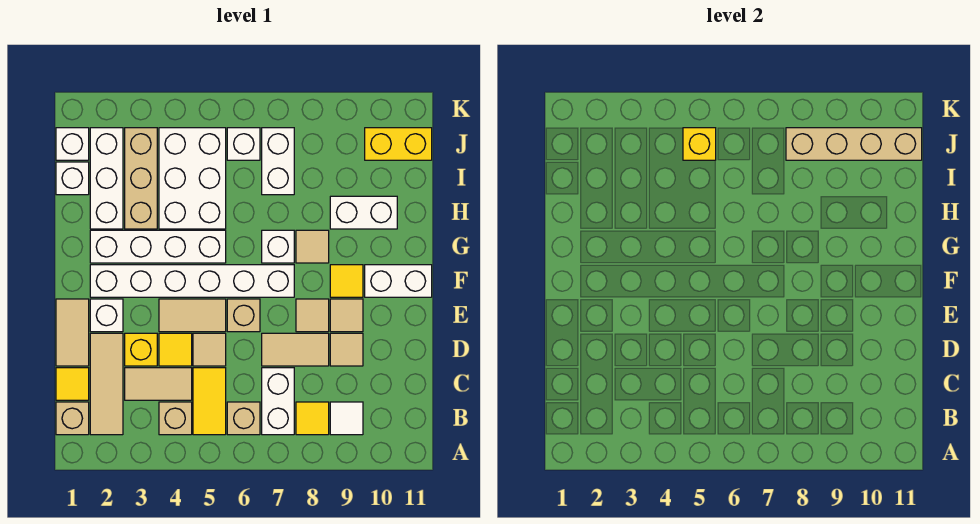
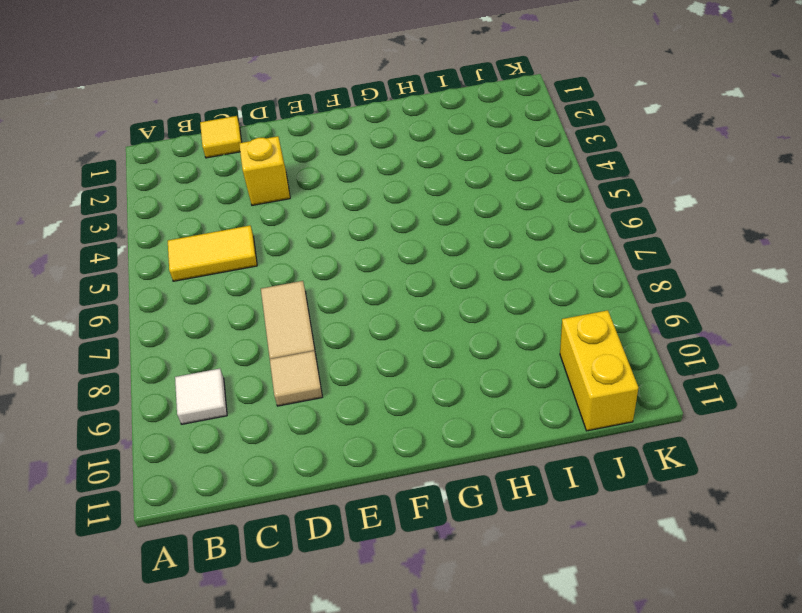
none -> tan 1x1 brick [56,402,89,435]
none -> tan 1x3 tile [90,333,123,435]
none -> tan 1x1 brick [159,402,192,435]
none -> tan 1x1 brick [227,402,260,435]

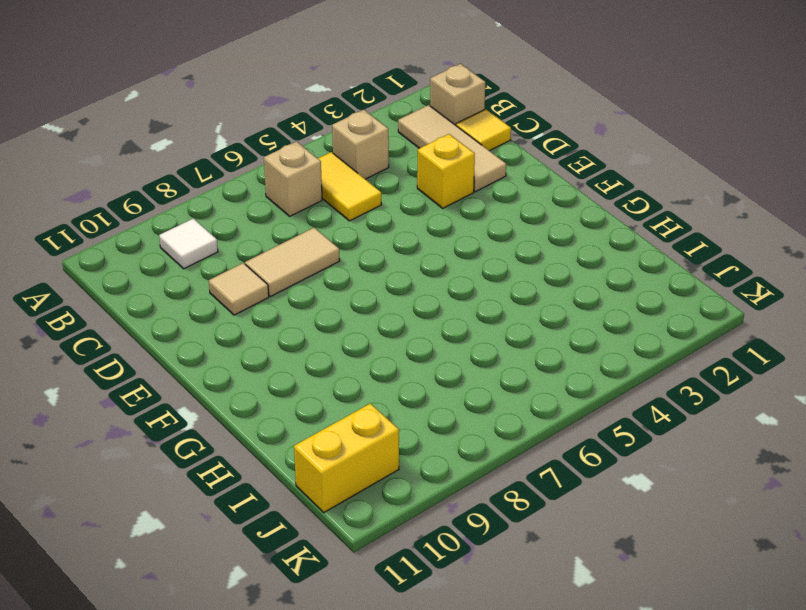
none -> white 1x2 brick [262,368,294,435]
none -> yellow 1x1 tile [296,402,329,435]
none -> tan 1x2 tile [125,368,192,400]
none -> tan 1x2 tile [56,299,89,366]

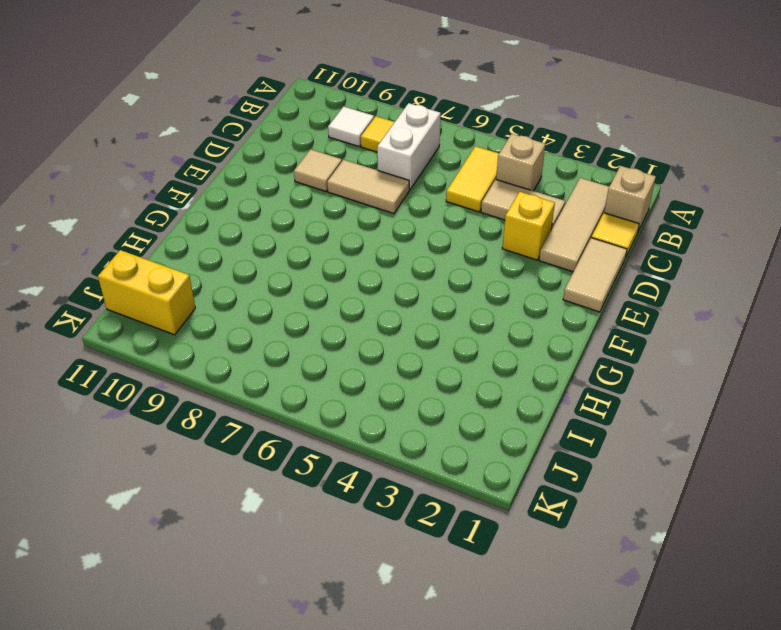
none -> tan 1x1 brick [227,402,260,435]
none -> yellow 1x1 tile [159,333,192,366]
none -> tan 1x1 tile [193,333,226,366]
none -> white 1x1 brick [90,299,123,332]

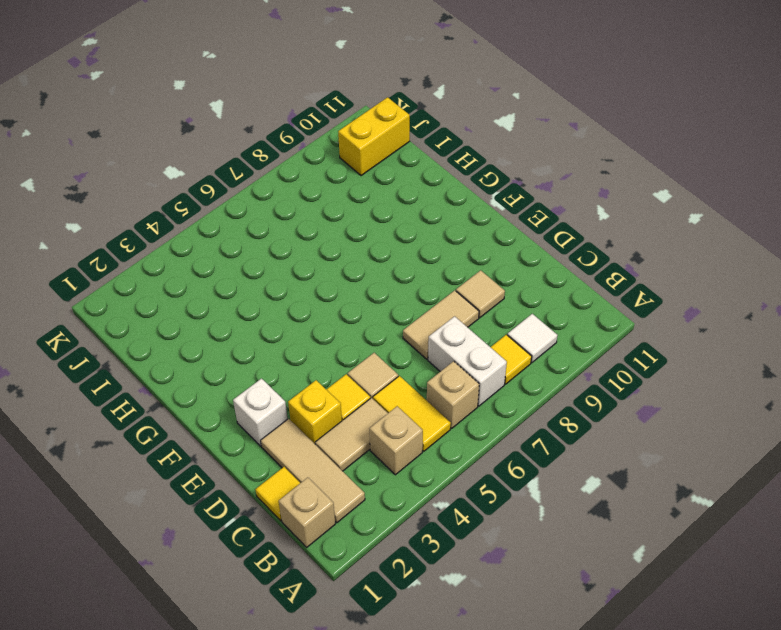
none -> tan 1x2 tile [56,299,89,366]
none -> tan 1x2 tile [159,299,226,332]
none -> tan 1x1 brick [227,299,260,332]
none -> tan 1x1 tile [296,299,329,332]

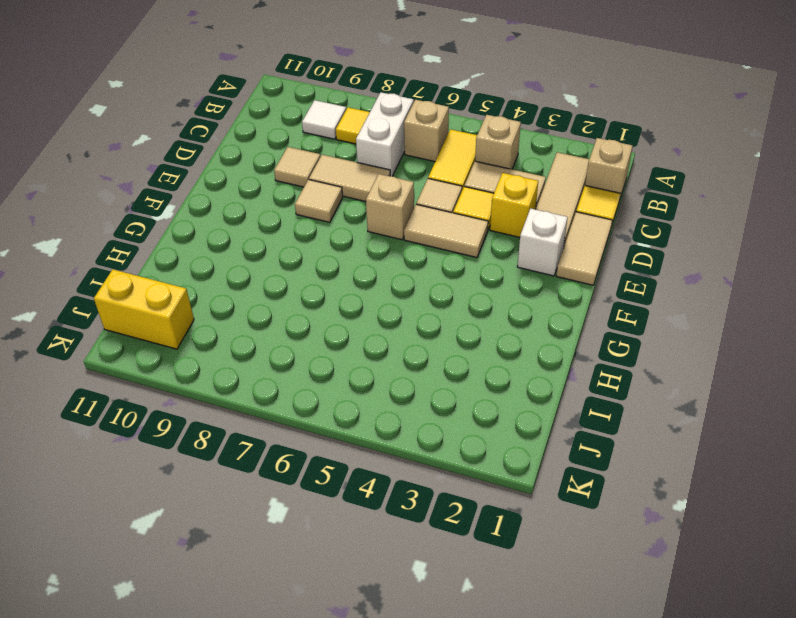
none -> tan 1x1 tile [330,299,363,332]
none -> white 1x6 brick [90,265,294,297]
none -> yellow 1x1 tile [330,265,363,297]
none -> white 1x2 brick [365,265,432,297]

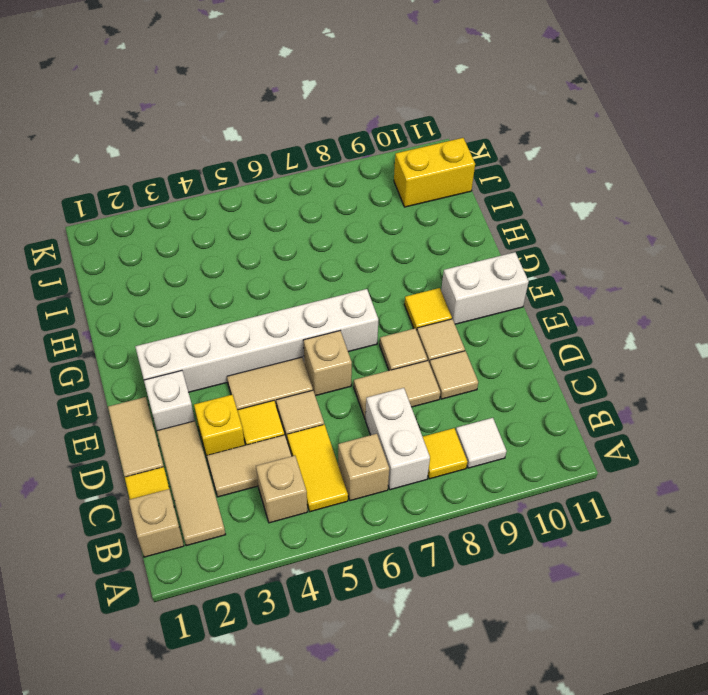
none -> white 1x4 brick [90,230,226,263]
none -> white 1x1 brick [262,230,294,263]
none -> tan 1x1 tile [296,230,329,263]
none -> white 1x3 brick [90,128,123,229]

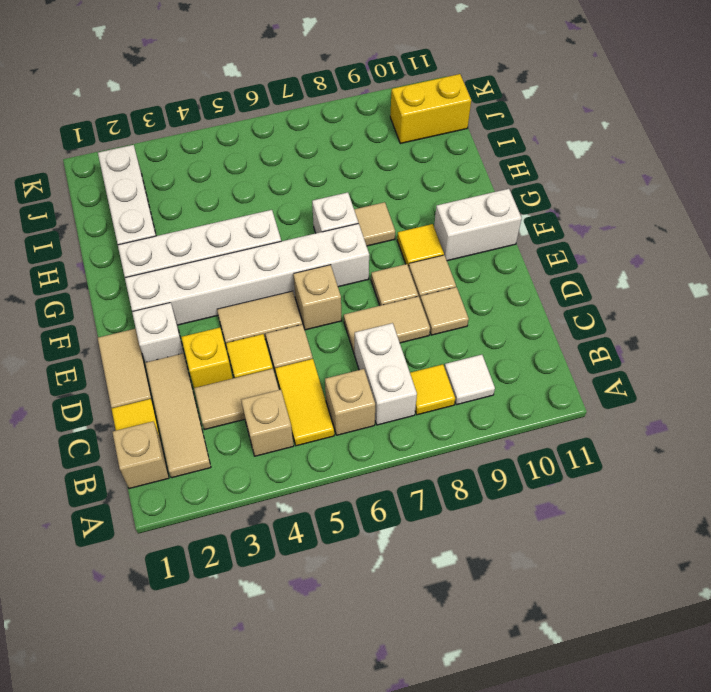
none -> tan 1x3 brick [125,128,157,229]
none -> white 2x3 brick [159,128,226,229]
none -> white 1x2 brick [330,196,397,229]
none -> white 1x1 brick [56,162,89,195]

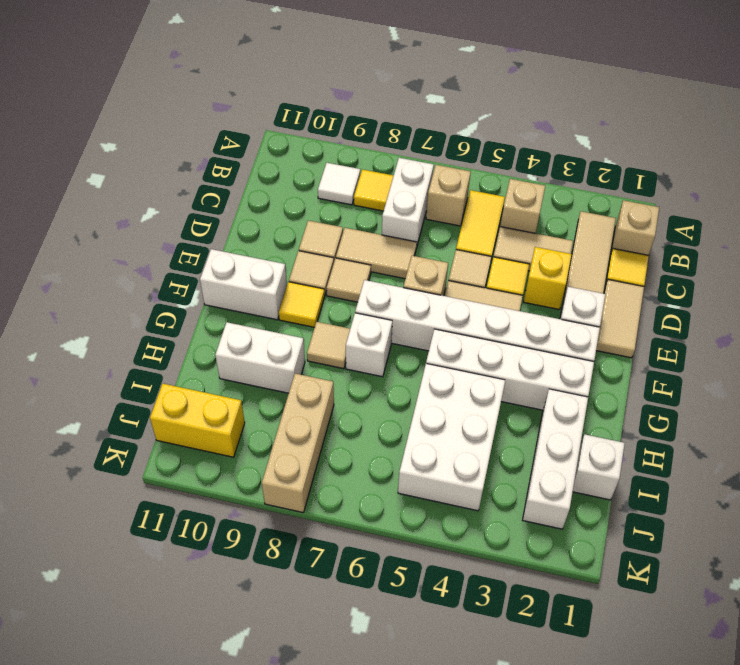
tan 1x3 brick [262,374,334,513] -> tan 1x3 brick moved to [125,128,157,229]
none -> white 1x2 brick [262,128,294,195]
none -> white 1x1 brick [56,128,89,160]
none -> white 1x1 brick [227,128,260,160]
none -> yellow 1x1 brick [683,128,716,160]

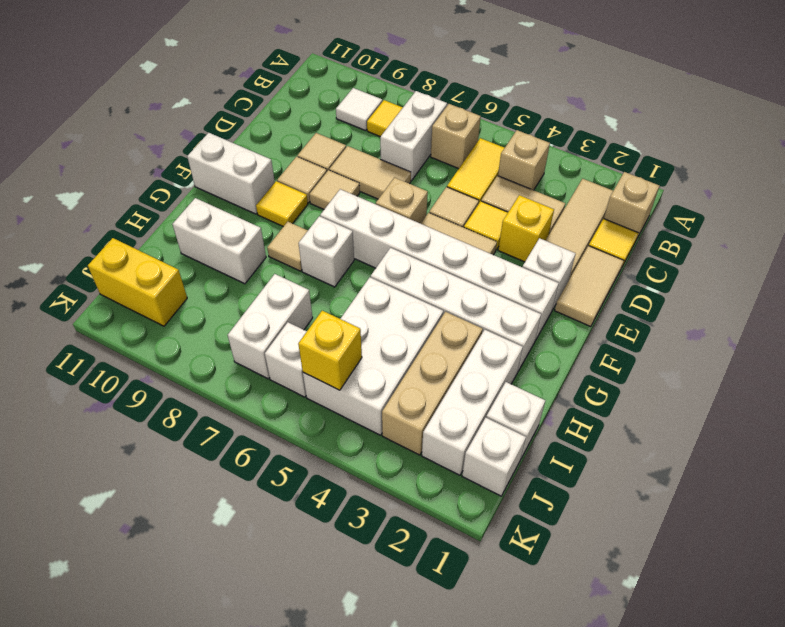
none -> tan 1x4 brick [786,128,922,160]

